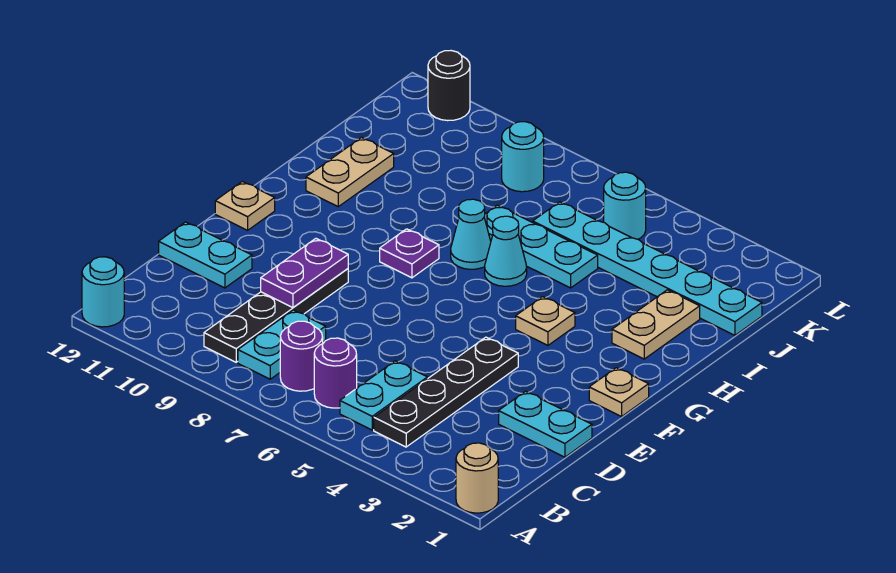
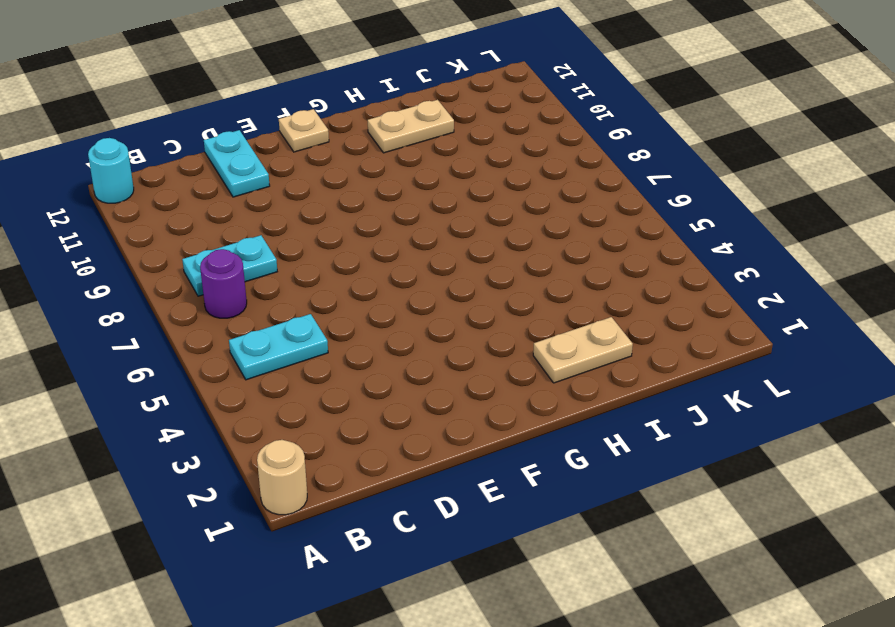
none -> black 1x4 plate [374,337,518,447]
none -> purple 1x1 round brick [314,338,357,408]
none -> black 1x4 plate [204,269,348,362]

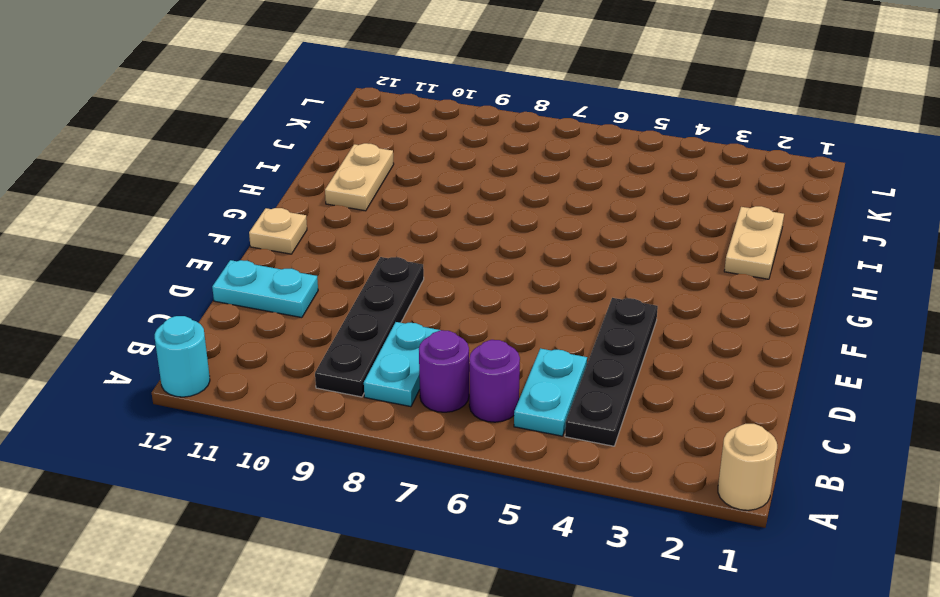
none -> cyan 1x2 plate [499,391,592,457]
none -> tan 1x1 plate [589,368,649,417]
none -> tan 1x1 plate [516,297,575,345]

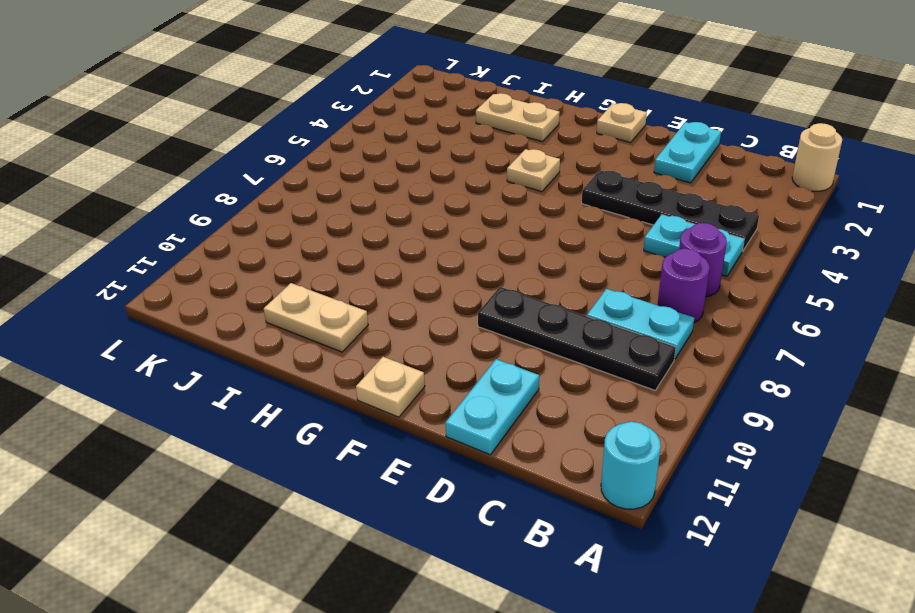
none -> purple 1x1 plate [380,229,439,278]
none -> cyan 1x1 cone [485,216,527,286]
none -> cyan 1x1 cone [451,199,491,269]

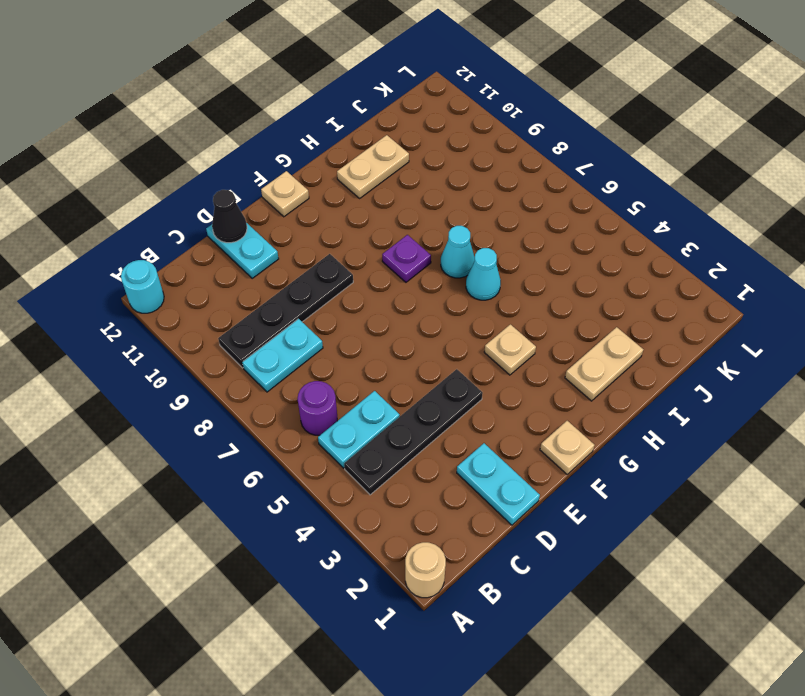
black 1x1 cone [212,190,247,243] -> none
none -> purple 1x1 round brick [280,321,323,391]
none -> cyan 1x3 plate [484,205,598,288]
none -> cyan 1x6 plate [533,202,762,335]

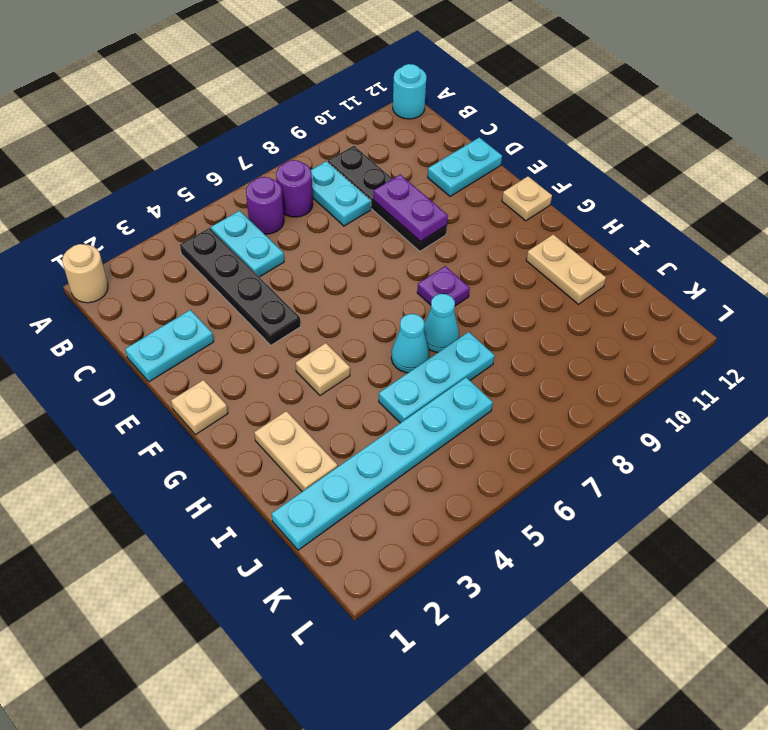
none -> cyan 1x1 round brick [604,172,646,239]
none -> cyan 1x1 round brick [502,122,544,192]
none -> black 1x1 round brick [428,51,470,121]

